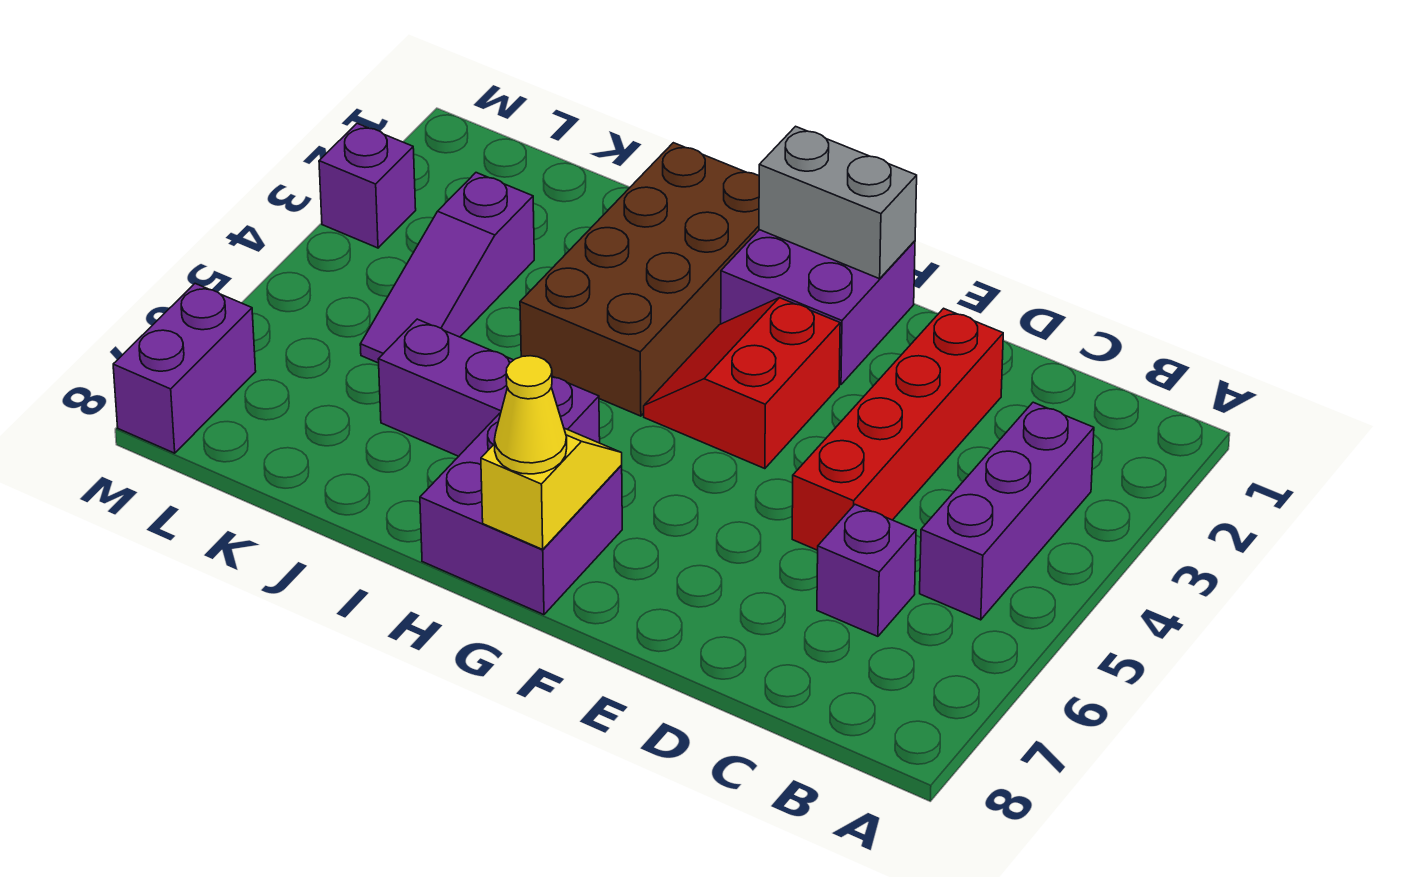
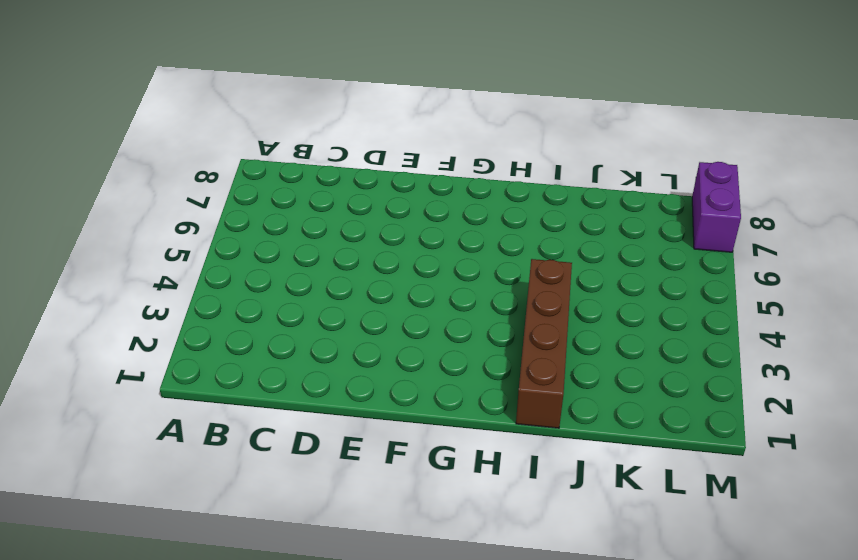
brown 1x4 brick [516,259,572,428] -> brown 2x4 brick [520,143,759,416]
none -> purple 1x3 brick [920,402,1094,620]
none -> purple 1x1 brick [817,505,916,636]
none -> red 1x4 brick [792,308,1003,550]

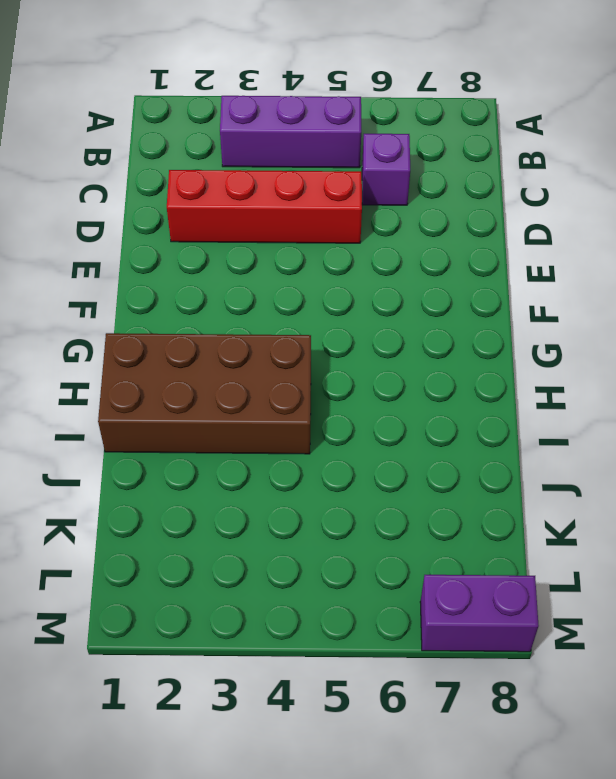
none -> purple 2x2 brick [721,230,915,385]
none -> red 2x2 slope [644,298,840,469]
none -> purple 2x2 brick [420,413,622,615]

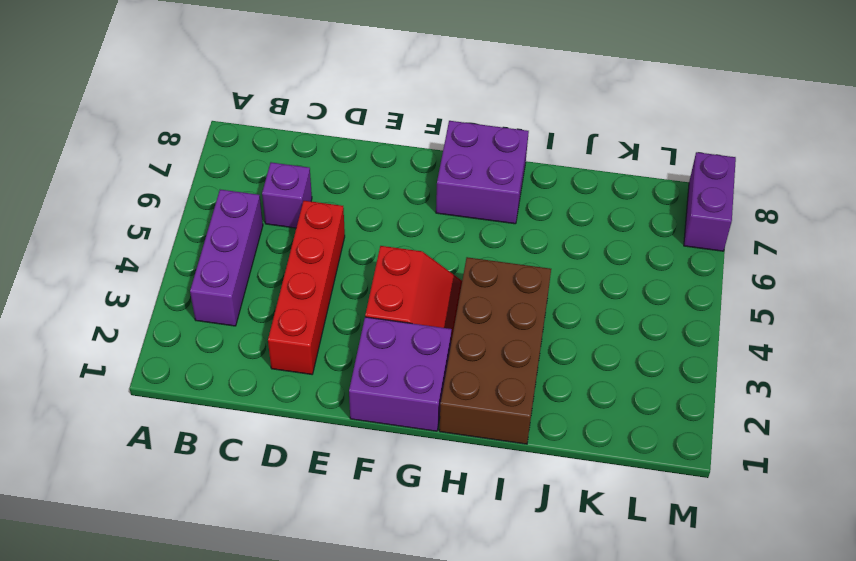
none -> purple 1x3 brick [378,319,600,456]
none -> purple 1x3 slope [360,173,534,363]
none -> purple 1x1 brick [319,123,416,248]

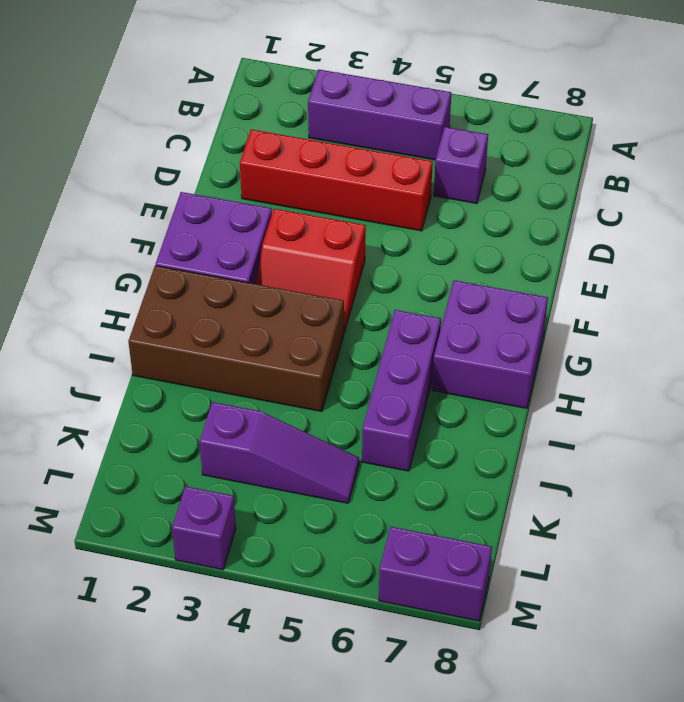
none -> grey 1x2 brick [759,126,917,279]
none -> yellow 1x2 slope [481,428,622,549]
none -> yellow 1x1 cone [494,356,567,474]

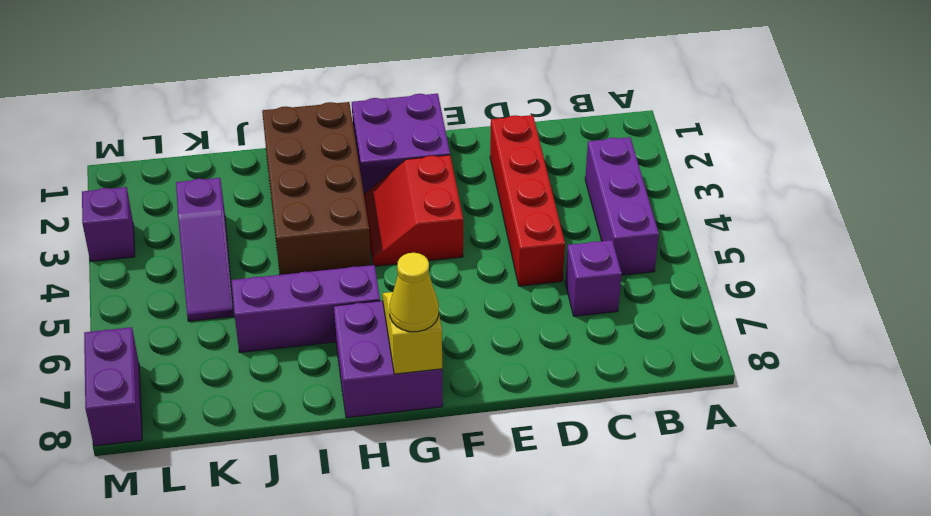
none -> grey 1x2 brick [759,126,917,279]

